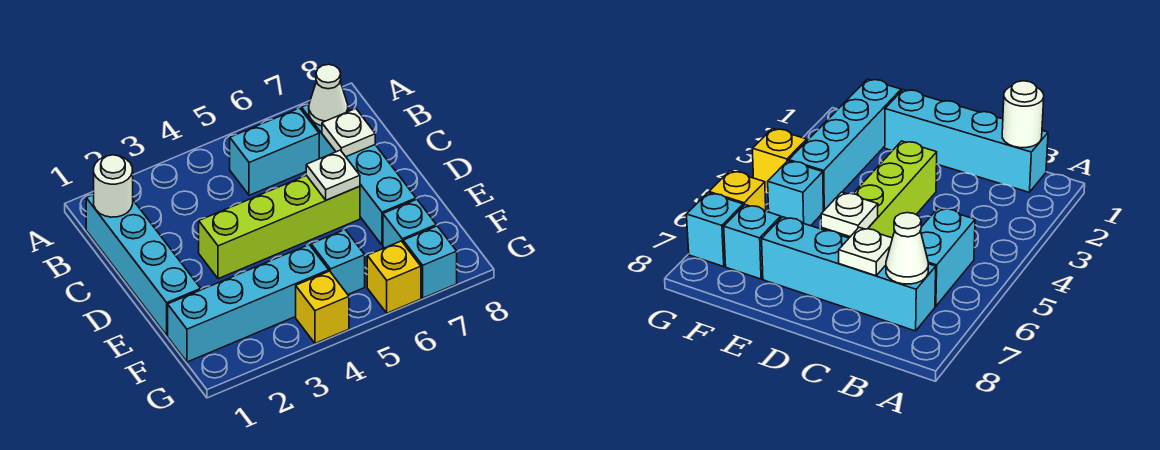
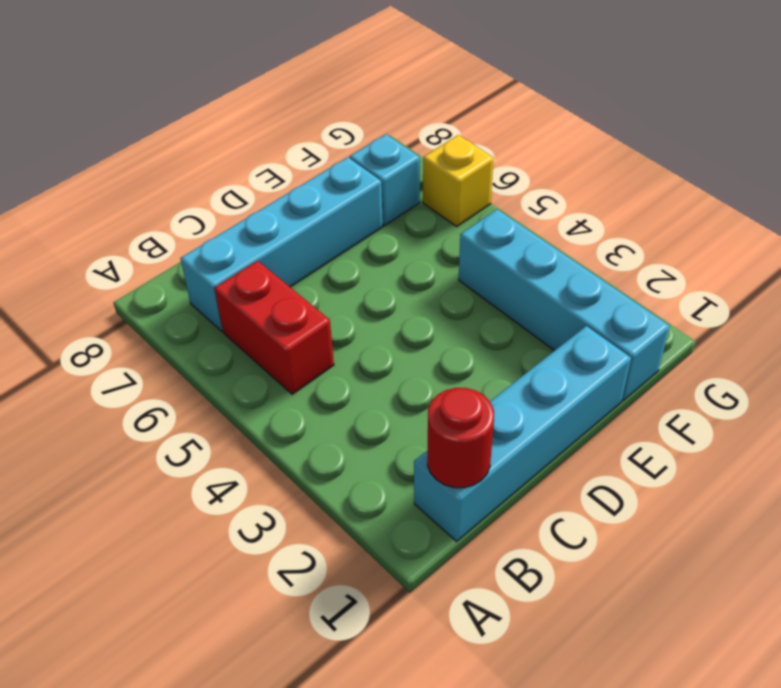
red 1x1 round brick [427,388,494,488] -> white 1x1 round brick [94,155,133,217]
red 1x2 brick [215,261,334,394] -> cyan 1x2 brick [230,108,319,195]
none -> lime 1x4 brick [199,175,360,279]
none -> cyan 1x1 brick [311,230,365,294]
none -> yellow 1x1 brick [296,271,349,343]

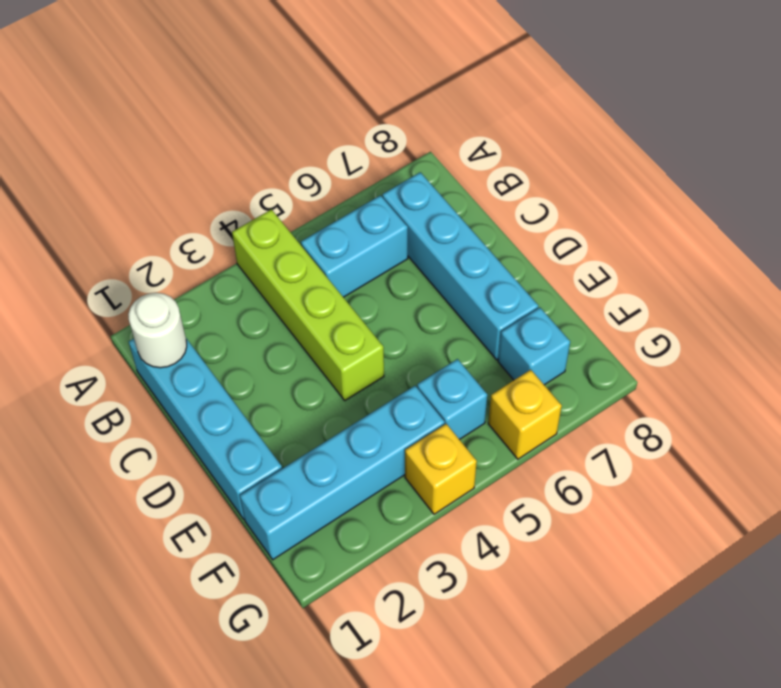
lime 1x4 brick [232,209,384,400] -> lime 1x4 brick turned to [199,175,360,279]
none -> cyan 1x1 brick [403,226,457,298]
none -> white 1x1 cone [309,64,348,126]
none -> white 1x1 plate [322,109,375,157]

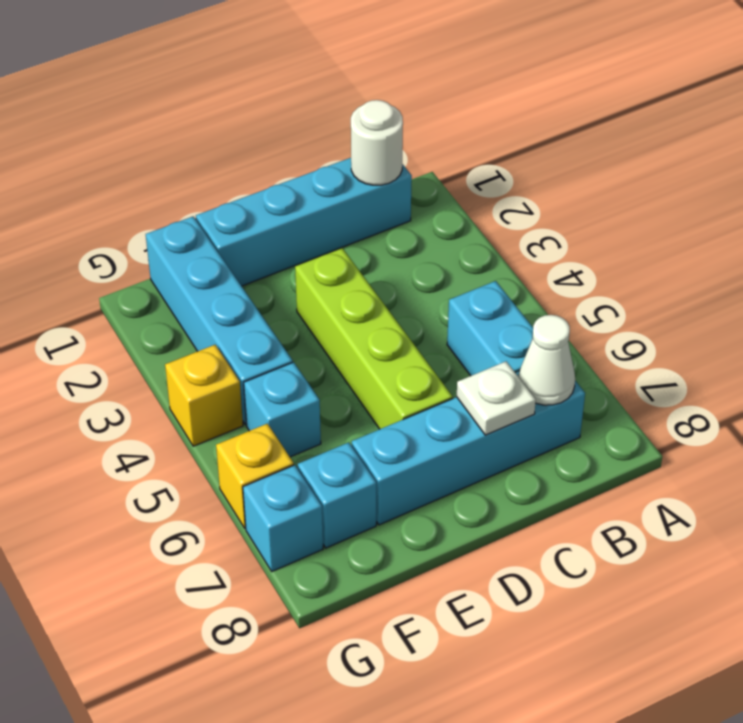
none -> white 1x1 plate [306,150,360,200]

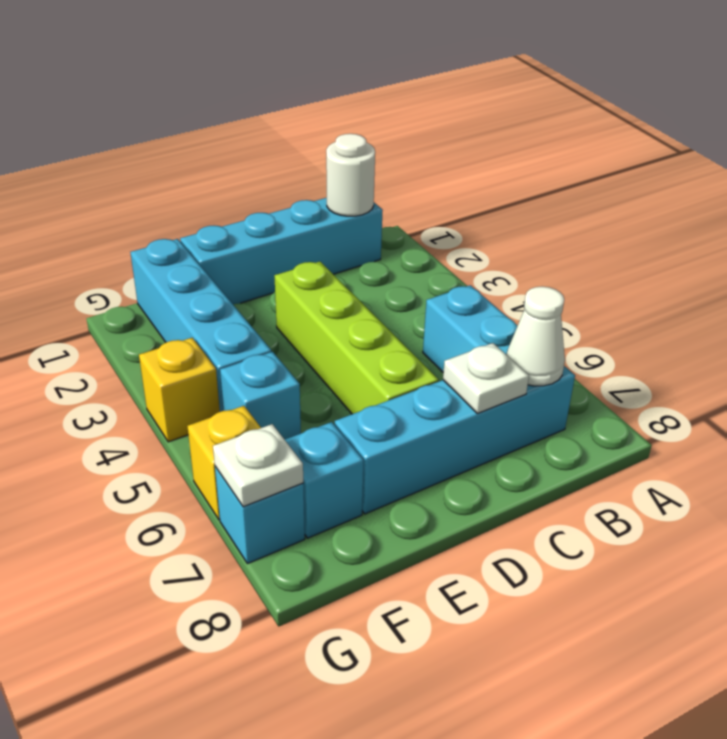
white 1x1 plate [213,424,303,507] -> white 1x1 plate moved to [306,150,360,200]

